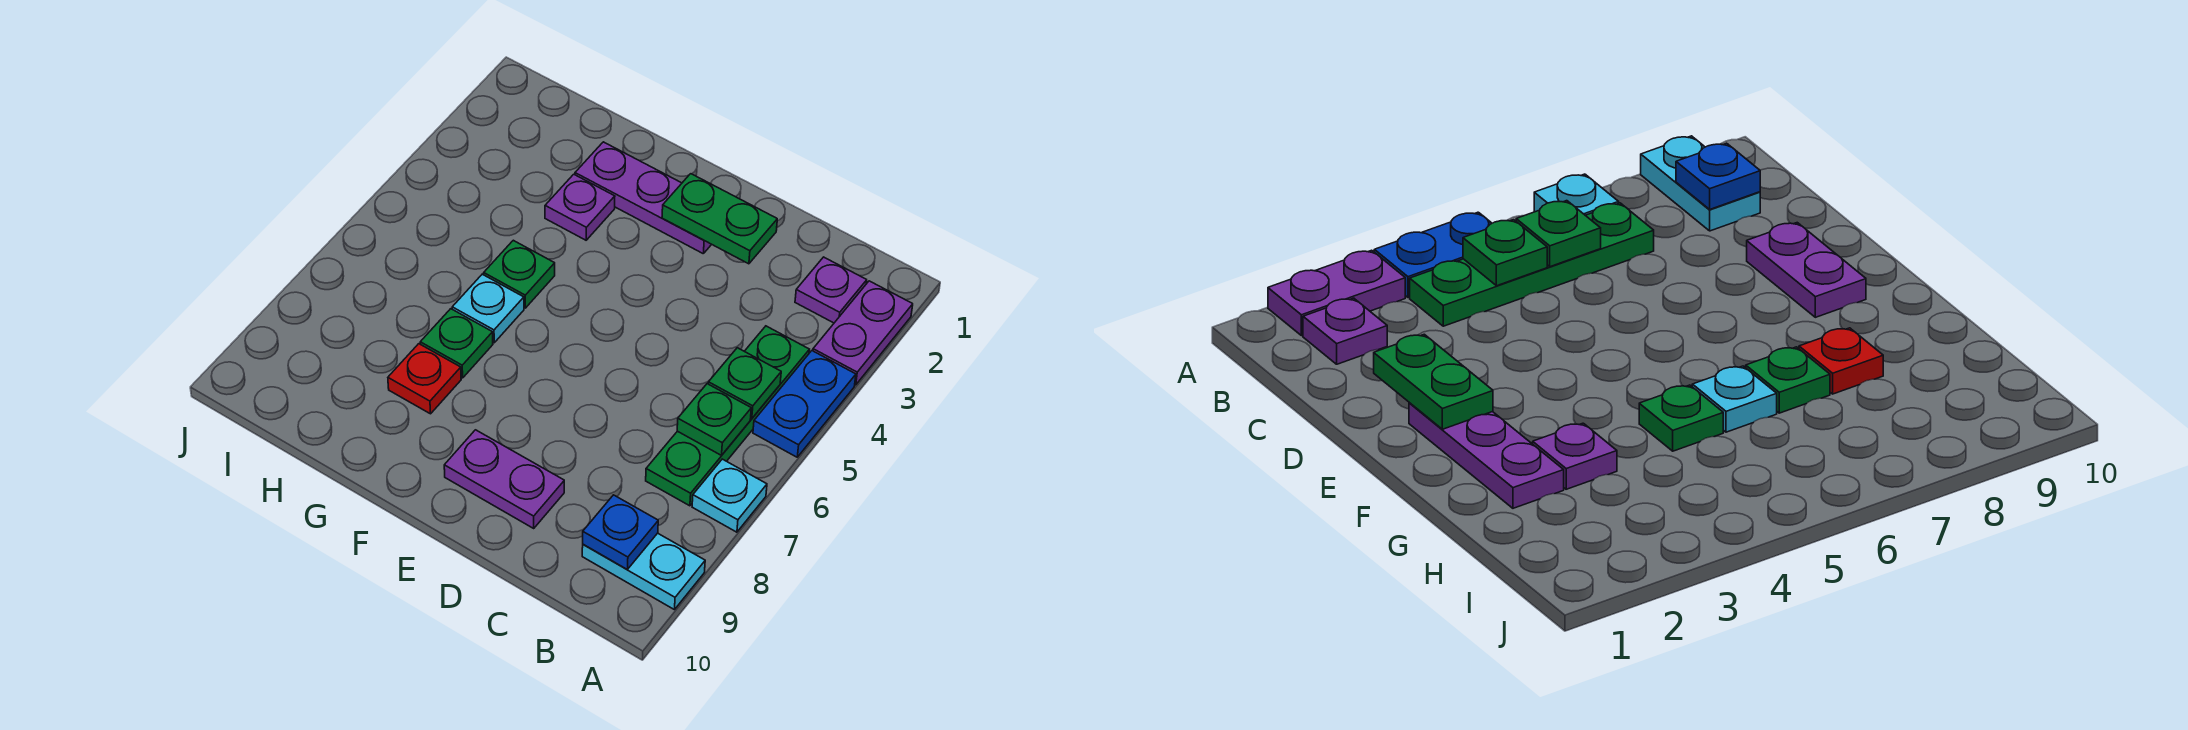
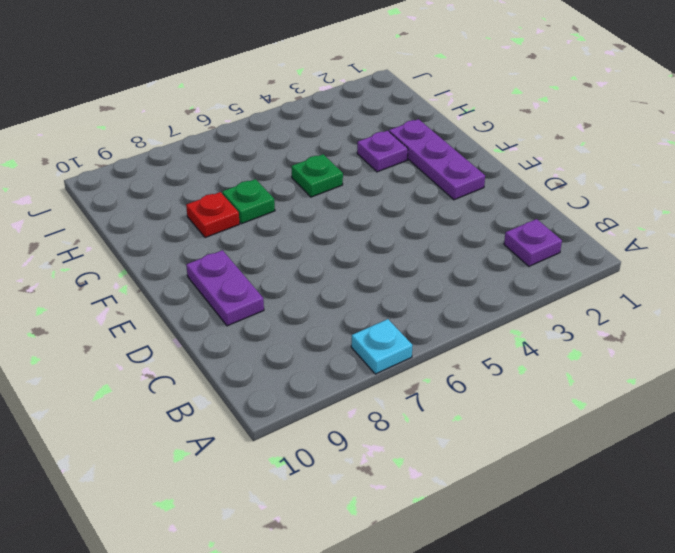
none -> purple 1x2 plate [813,281,913,385]
none -> blue 1x2 plate [753,351,856,457]
none -> cyan 1x2 plate [582,533,705,609]

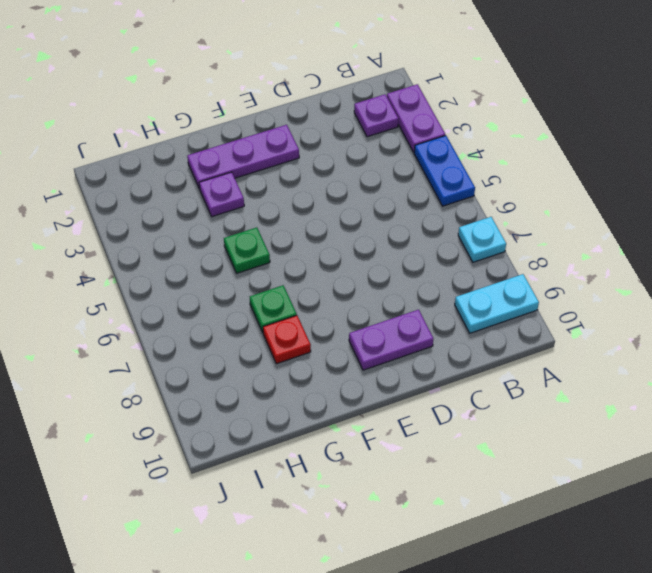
none -> green 1x4 plate [646,326,809,506]
none -> cyan 1x1 plate [452,274,524,343]
none -> green 1x1 plate [708,348,781,419]

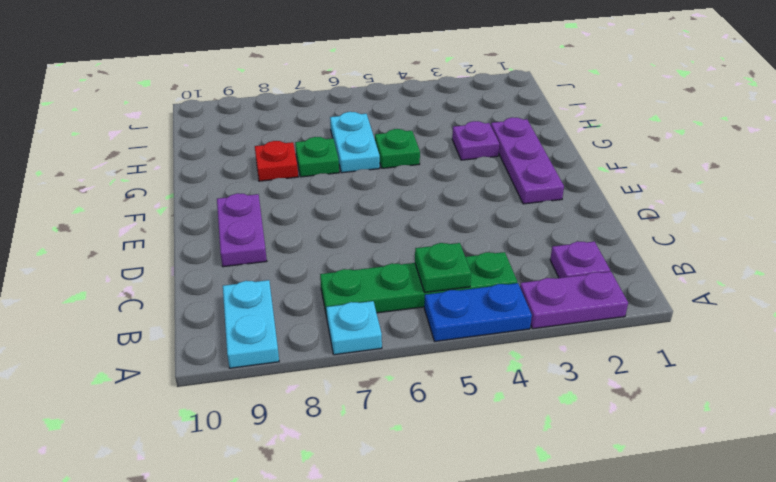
cyan 1x2 plate [330,112,380,173] -> cyan 1x1 plate [452,274,524,343]
none -> green 1x1 plate [677,384,751,455]
none -> blue 1x1 plate [583,495,658,569]
none -> green 1x2 plate [662,174,777,264]

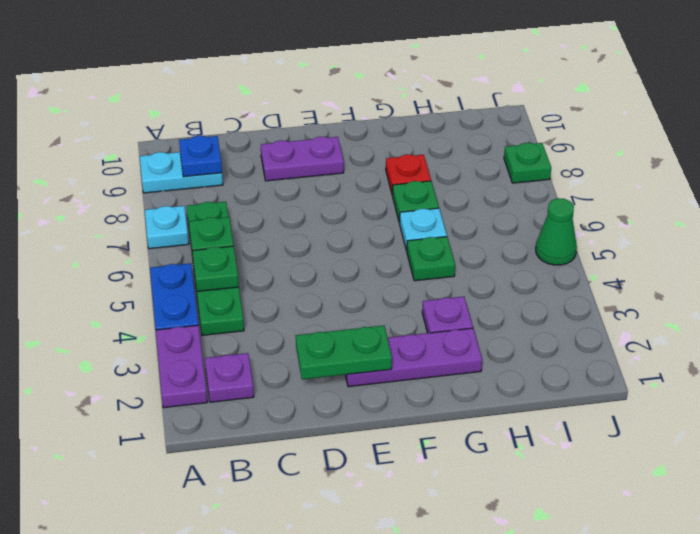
green 1x1 cone [536,198,577,265] -> none
green 1x1 plate [504,143,551,183] -> none

